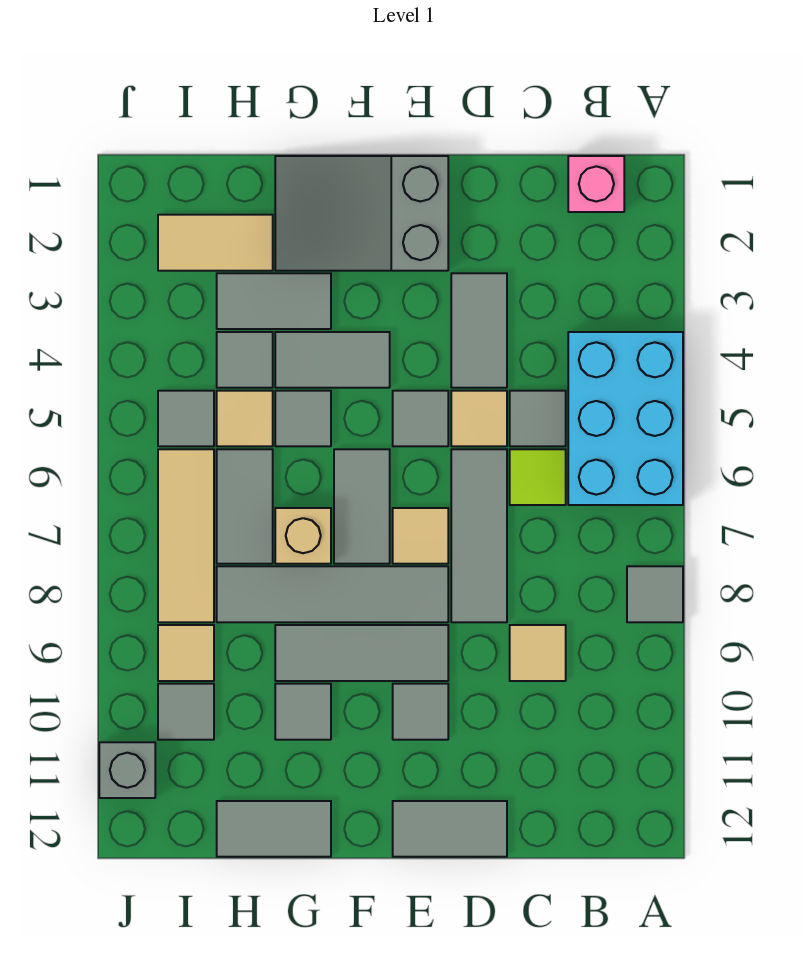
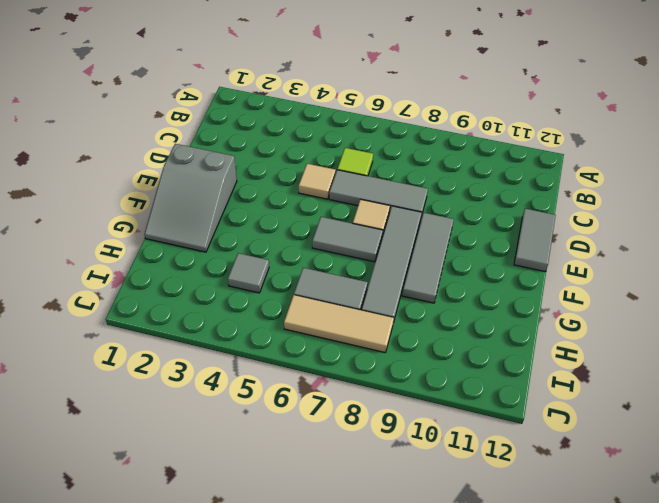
none -> cyan 2x3 brick [568,332,683,505]
none -> grey 1x1 tile [627,566,683,622]
none -> pink 1x1 brick [568,156,624,212]
none -> grey 1x1 tile [510,391,566,446]

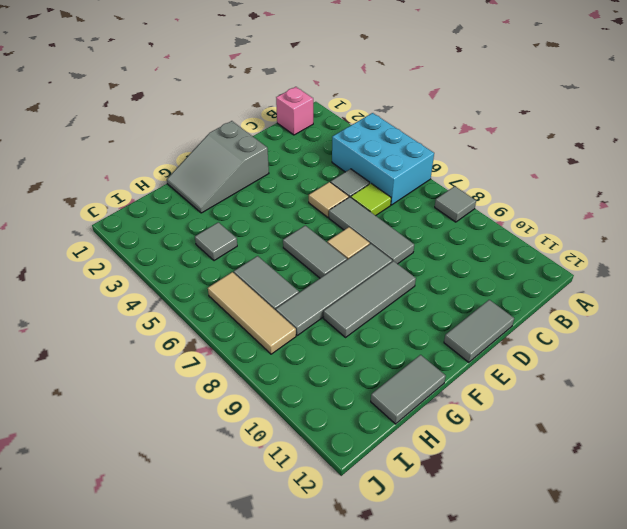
none -> tan 1x1 tile [510,625,566,681]
none -> grey 1x2 tile [451,273,507,388]
none -> grey 1x1 tile [393,391,448,446]
none -> grey 1x1 tile [393,684,448,740]

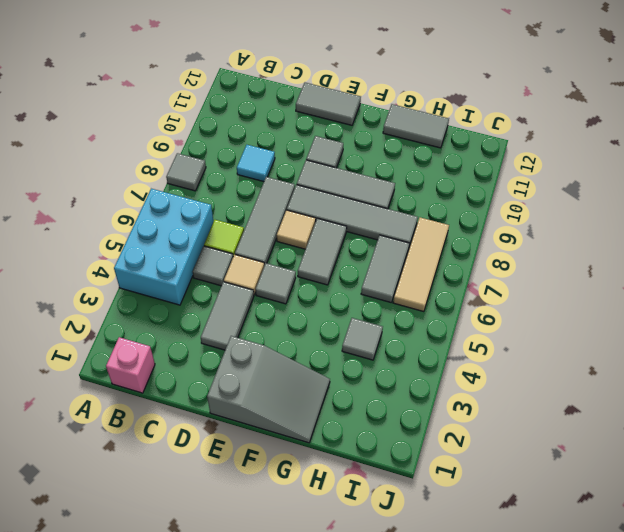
cyan 1x1 tile [237,145,275,182] -> tan 1x1 tile [510,625,566,681]
none -> grey 1x2 tile [275,332,390,388]
none -> grey 1x2 tile [217,273,331,329]
none -> grey 1x1 tile [275,391,331,446]
none -> tan 1x1 brick [275,508,331,564]

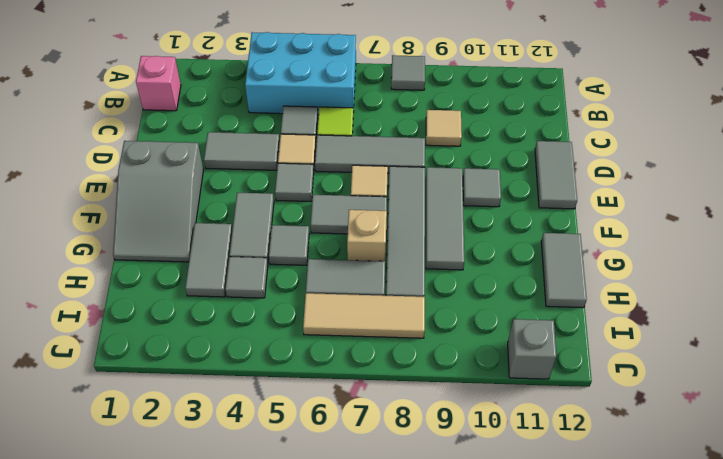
none -> grey 1x1 tile [275,684,331,740]
none -> tan 1x2 tile [158,215,273,271]
none -> tan 1x1 tile [217,391,273,446]
none -> grey 1x1 tile [158,391,214,446]

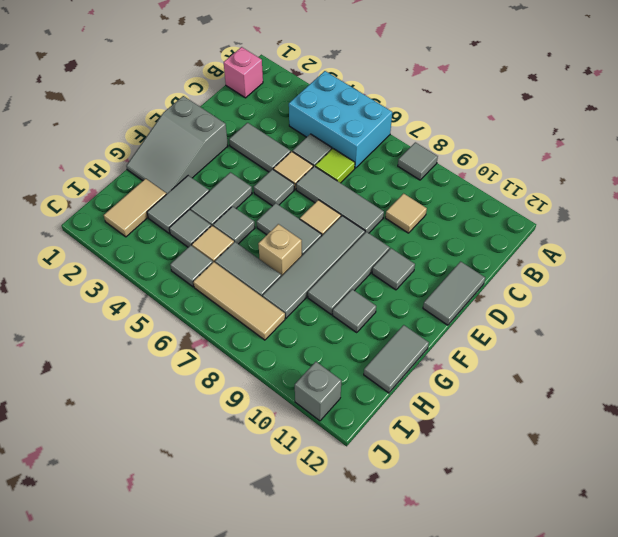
none -> tan 1x1 tile [158,625,214,681]
none -> grey 1x1 tile [158,684,214,740]

